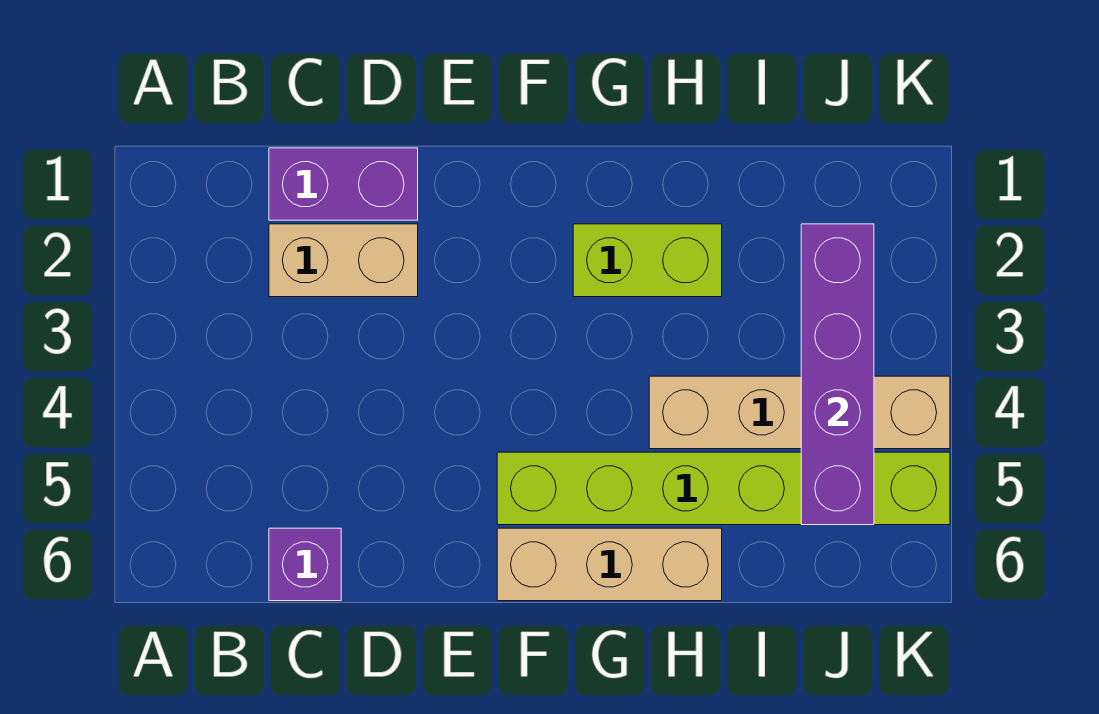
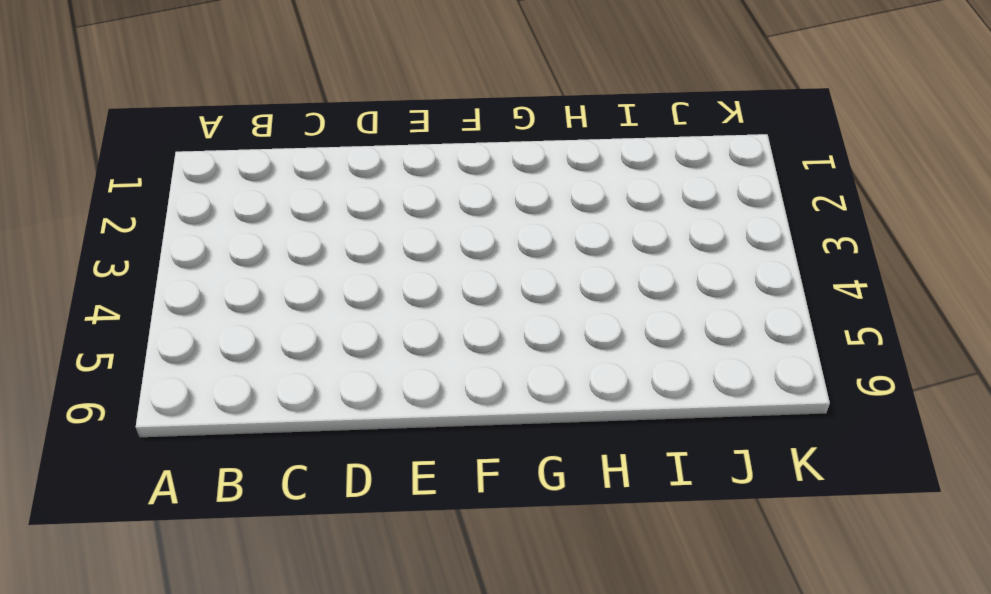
none -> purple 1x2 brick [269,148,418,220]
none -> tan 1x2 brick [269,224,418,297]

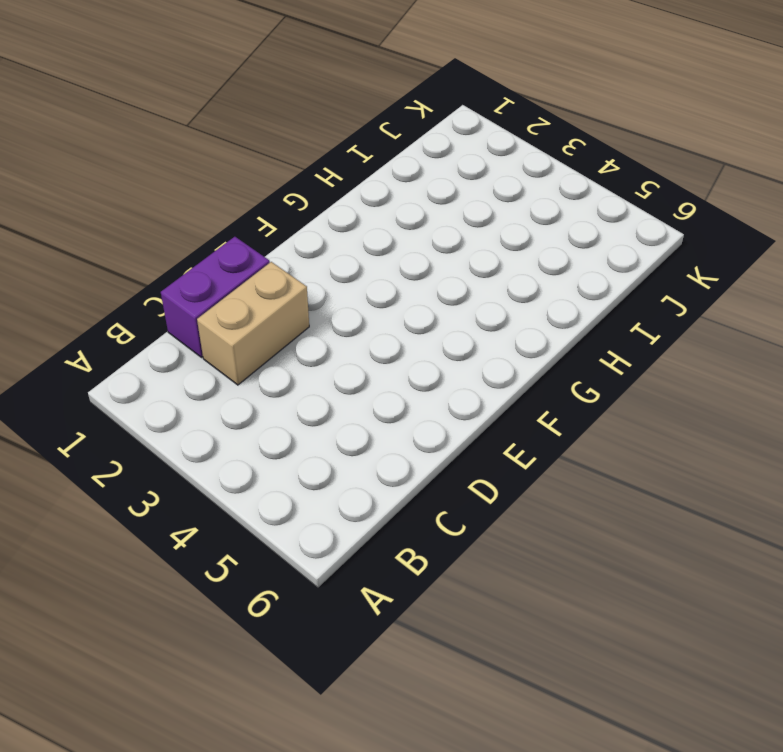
none -> purple 1x1 brick [269,528,341,601]
none -> lime 1x6 brick [497,452,950,525]

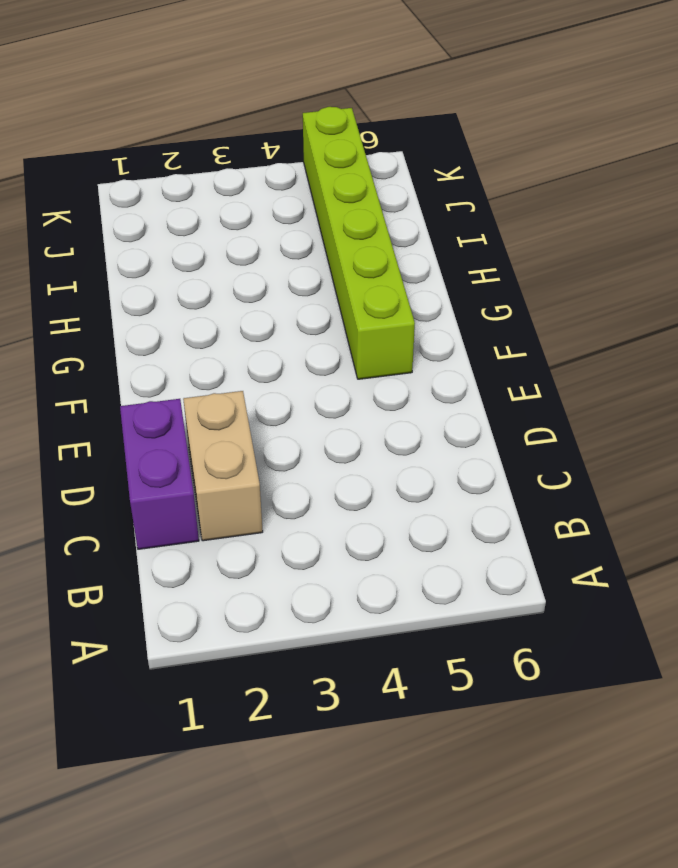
none -> purple 1x1 brick [269,528,341,601]
none -> tan 1x3 brick [497,528,722,601]

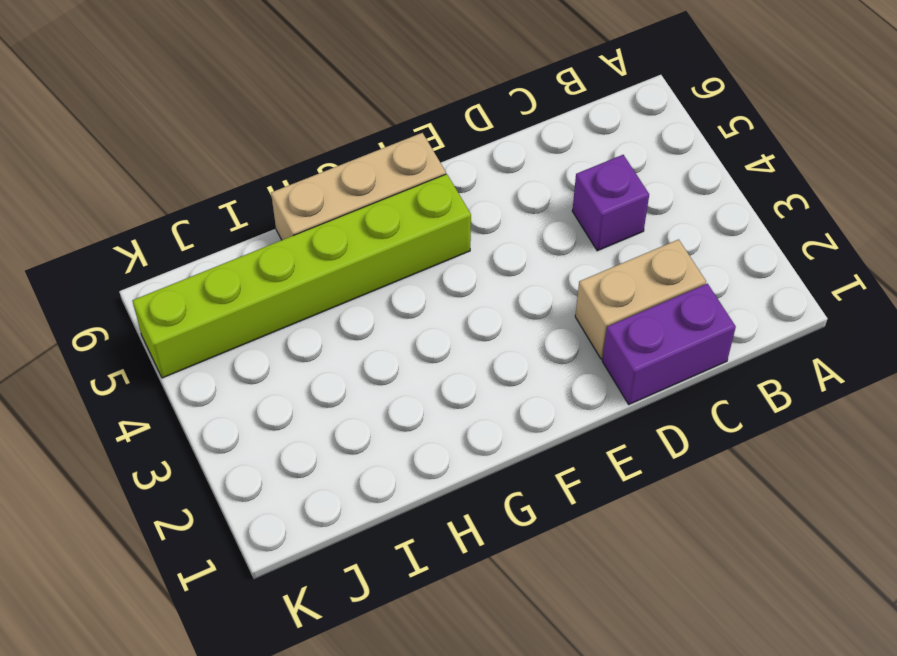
purple 1x1 brick [572,155,649,251] -> purple 1x1 brick moved to [269,528,341,601]
none -> lime 1x2 brick [573,224,722,297]
none -> tan 1x4 brick [649,376,950,449]

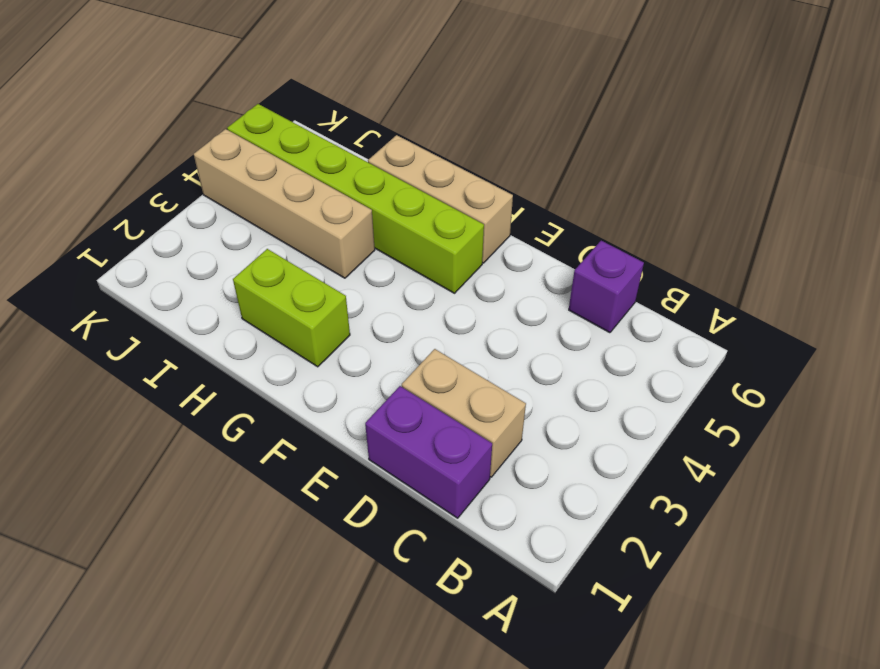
none -> purple 1x4 brick [801,224,874,525]

